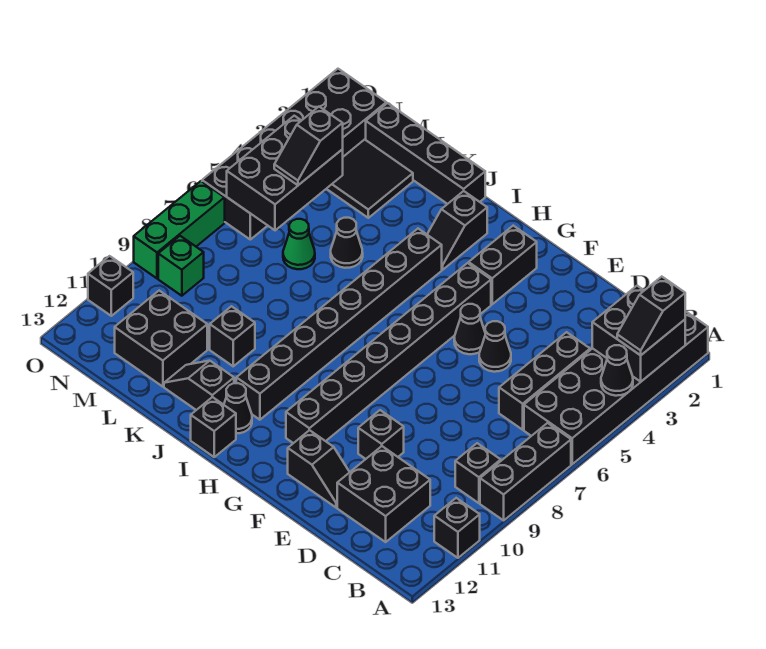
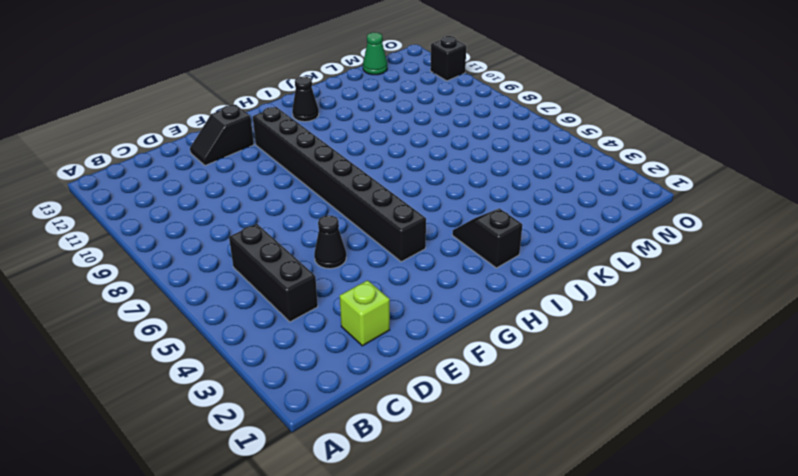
lime 1x1 brick [340,280,390,346] -> none
green 1x1 cone [363,32,387,75] -> green 1x1 cone moved to [283,219,315,269]
none -> black 2x6 brick [524,311,708,464]
none -> black 1x3 brick [480,423,571,520]
none -> black 1x1 brick [434,498,480,558]
none -> black 1x1 brick [455,443,501,503]

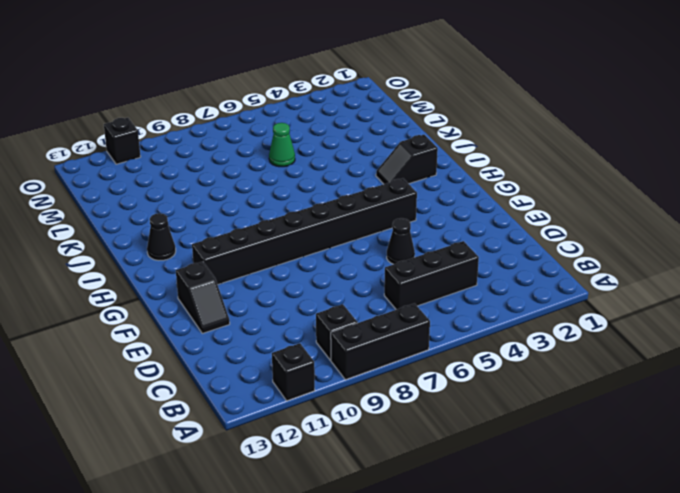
none -> black 2x6 brick [524,311,708,464]
none -> black 2x2 brick [337,446,430,542]
none -> black 1x1 brick [358,410,404,459]
none -> black 1x1 cone [454,304,485,354]

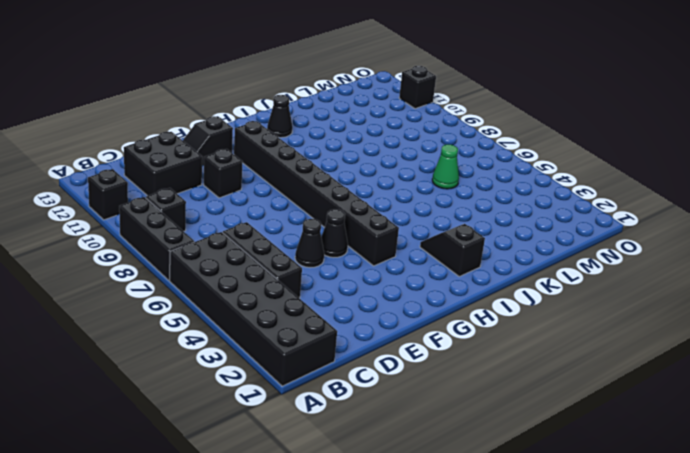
none -> black 1x2 brick [469,226,537,304]
none -> black 1x8 brick [236,229,442,420]
none -> black 1x1 brick [191,397,236,457]
none -> black 1x4 brick [366,103,485,204]

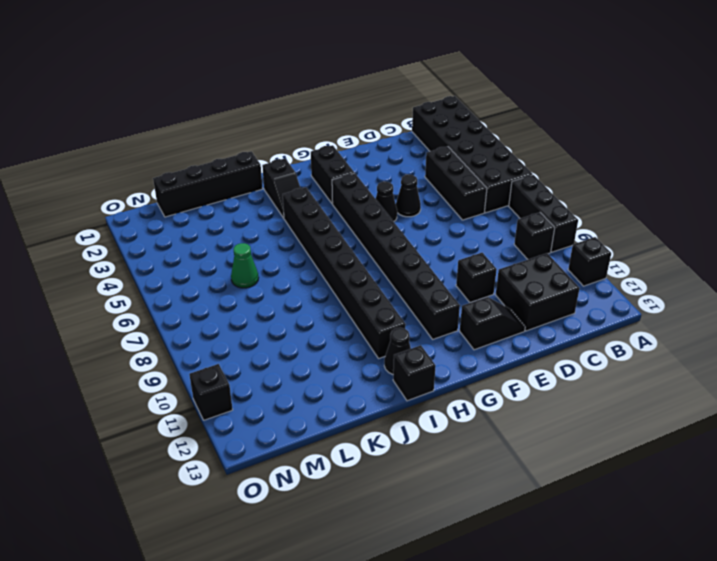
none -> black 1x2 slope [164,361,234,410]
none -> black 1x1 cone [331,218,363,268]
none -> black 1x1 brick [210,306,255,366]
none -> black 2x2 tile [327,139,413,218]

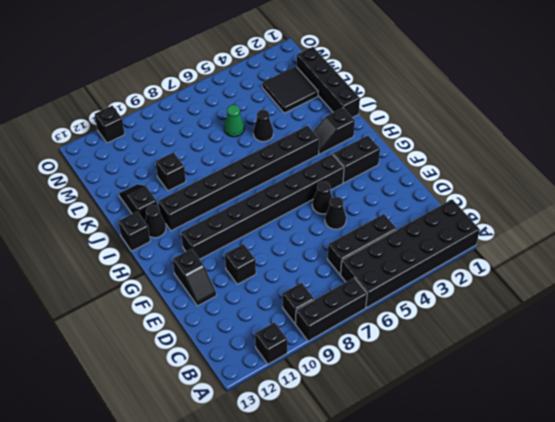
none -> black 2x2 brick [337,446,430,542]
none -> black 2x2 brick [115,291,207,387]
none -> black 2x6 brick [202,69,386,239]
none -> green 1x1 brick [158,236,204,296]

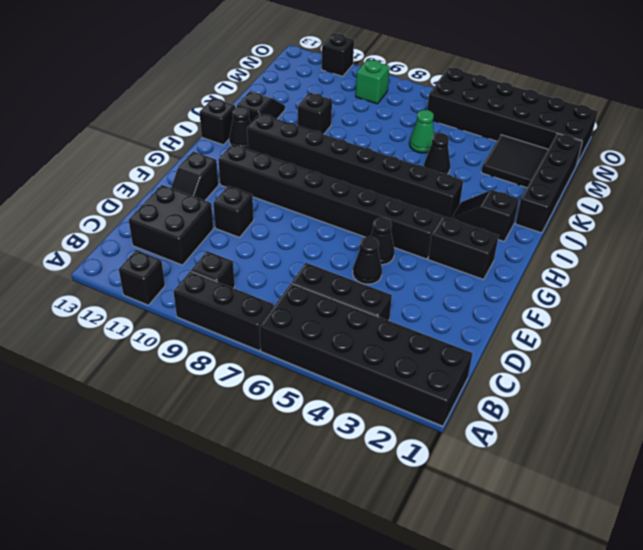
none -> black 2x2 brick [115,291,207,387]
none -> green 1x3 brick [134,181,225,278]
none -> black 2x2 brick [592,286,685,382]
none -> black 1x1 cone [601,345,633,396]

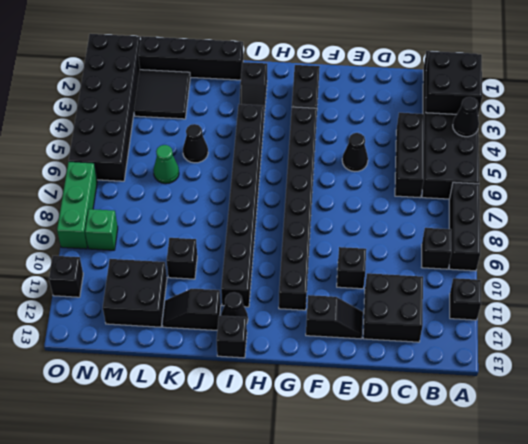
none -> black 1x1 cone [454,304,485,354]
none -> black 2x3 brick [227,116,343,230]
none -> black 1x2 slope [617,277,685,355]
none -> black 1x2 slope [274,107,343,185]

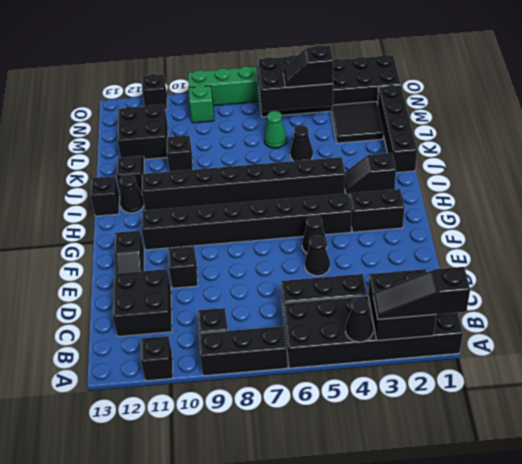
black 1x3 slope [374,267,470,319] -> black 1x2 slope [617,277,685,355]

